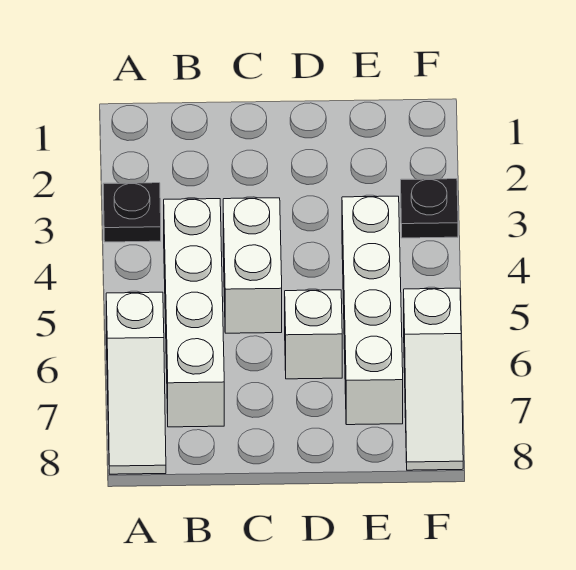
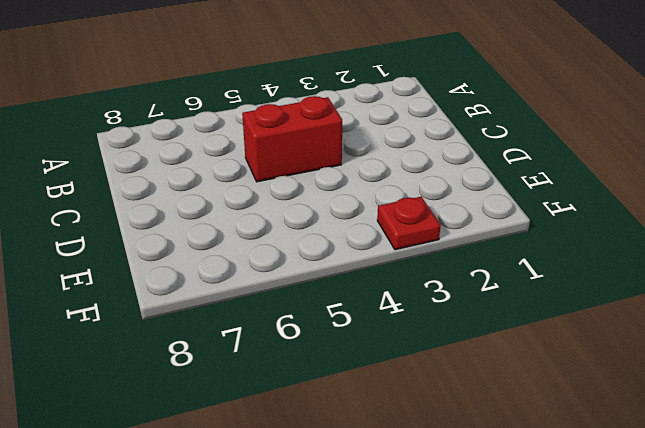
red 1x2 brick [242,96,342,182] -> white 1x2 brick [223,198,282,333]
red 1x1 plate [377,197,441,250] -> black 1x1 plate [401,179,458,238]
none -> black 1x1 plate [103,183,161,242]
none -> white 1x3 slope [106,292,166,474]

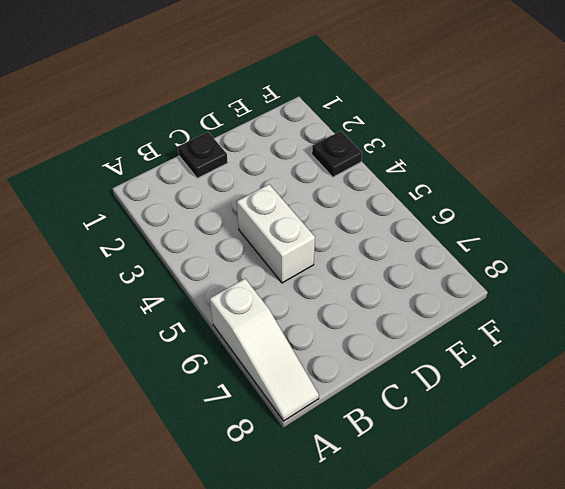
black 1x1 plate [178,132,228,178] -> black 1x1 plate moved to [103,183,161,242]
none -> white 1x4 brick [164,199,224,427]
none -> white 1x1 brick [285,290,342,379]

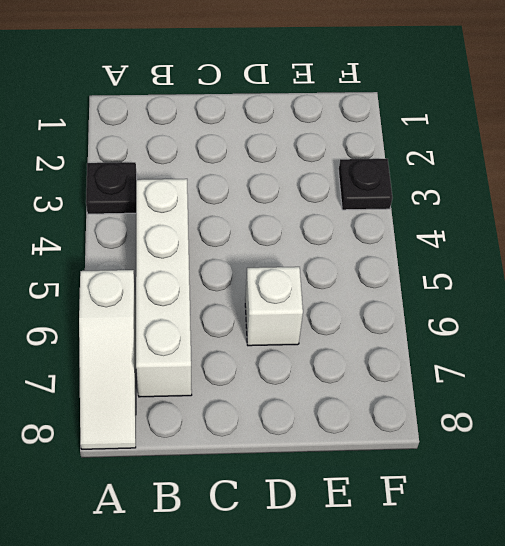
none -> white 1x2 brick [223,198,282,333]
none -> white 1x4 brick [342,196,403,425]

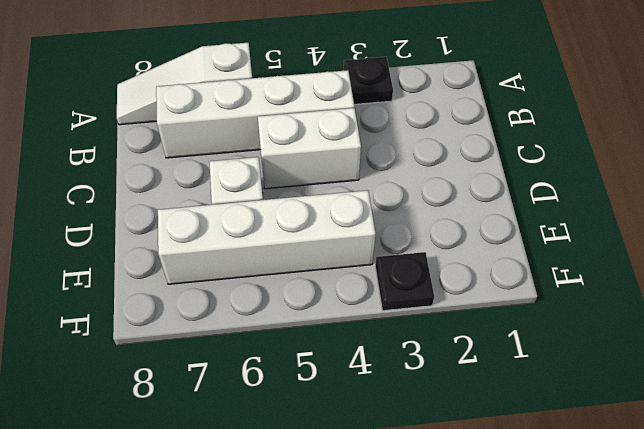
none -> white 1x3 slope [404,288,463,470]

